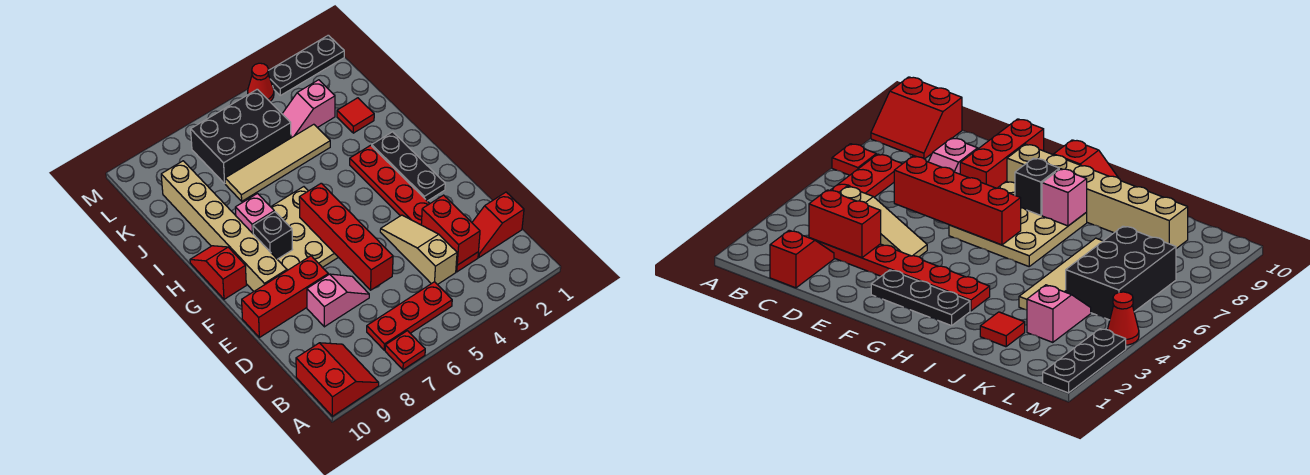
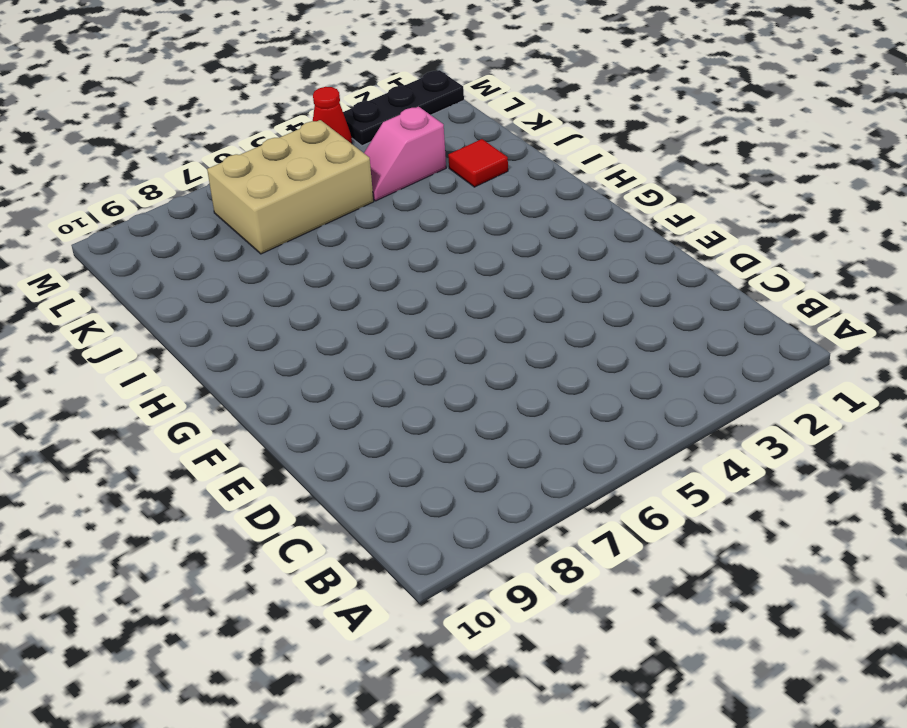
tan 2x3 brick [207,120,374,254] -> black 2x3 brick [191,89,291,183]
none -> red 1x1 plate [385,331,425,370]
none -> red 2x2 slope [296,343,379,416]
none -> red 1x3 plate [367,282,452,350]

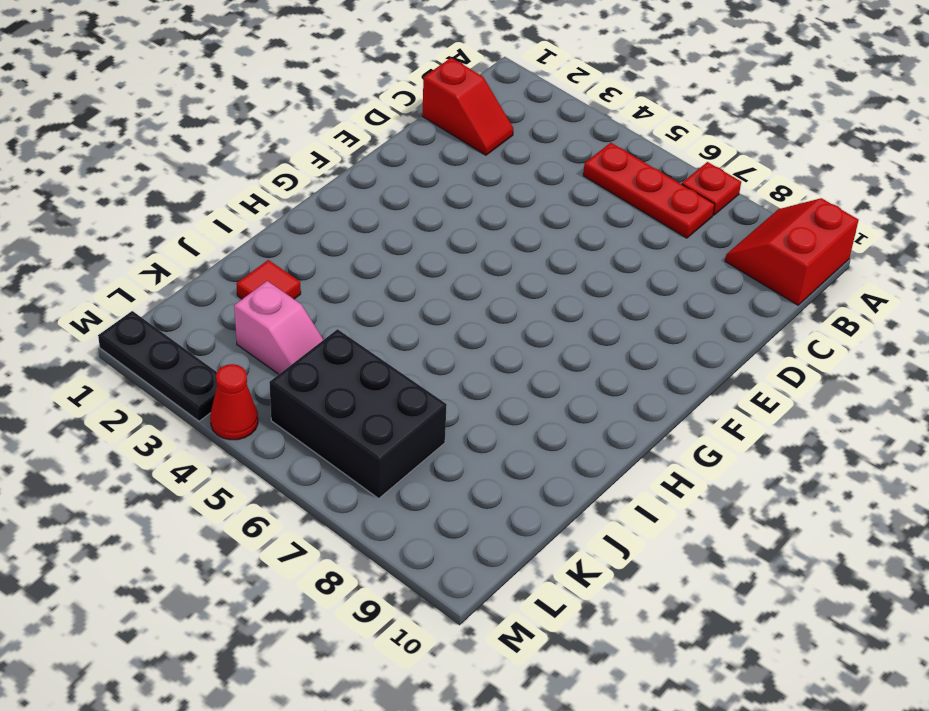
none -> red 1x6 plate [350,145,478,272]
none -> tan 1x3 slope [380,215,457,285]
none -> pink 1x2 slope [307,274,369,327]

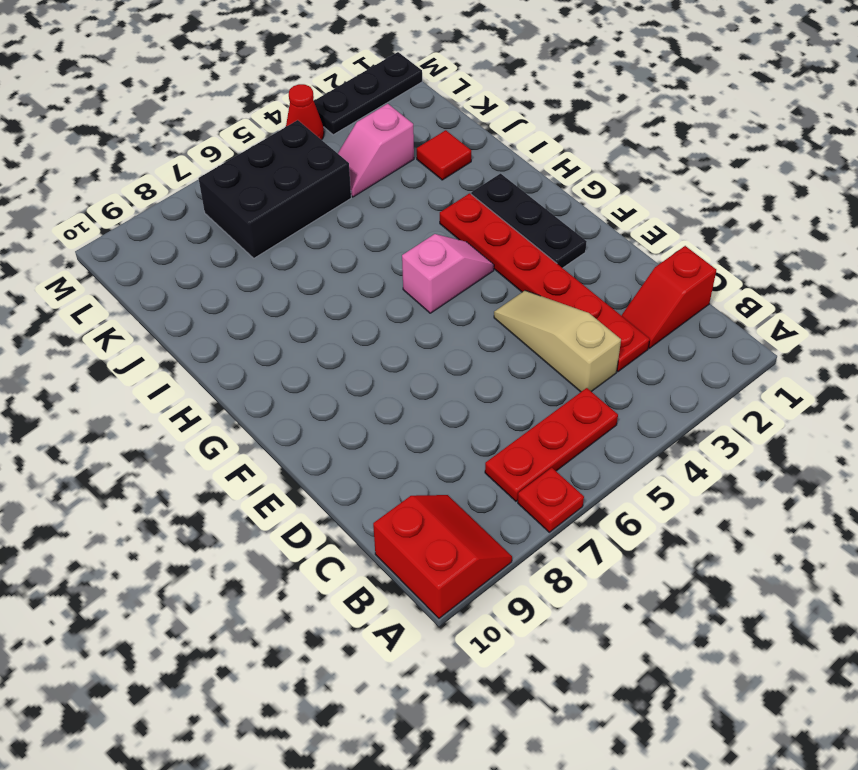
pink 1x2 slope [402,234,494,313] -> pink 1x2 slope moved to [307,274,369,327]
none -> red 1x3 brick [242,256,328,337]
none -> tan 3x3 plate [271,187,338,270]
none -> tan 1x6 brick [161,161,287,291]

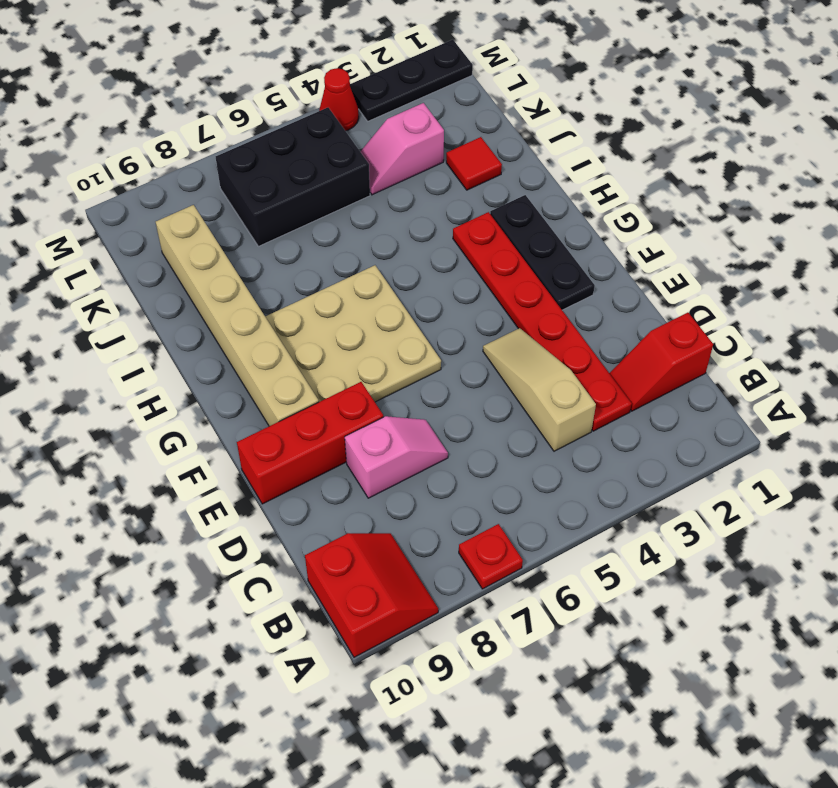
none -> red 1x3 plate [367,282,452,350]
none -> red 1x2 slope [190,246,246,299]
none -> tan 1x4 tile [225,124,330,201]

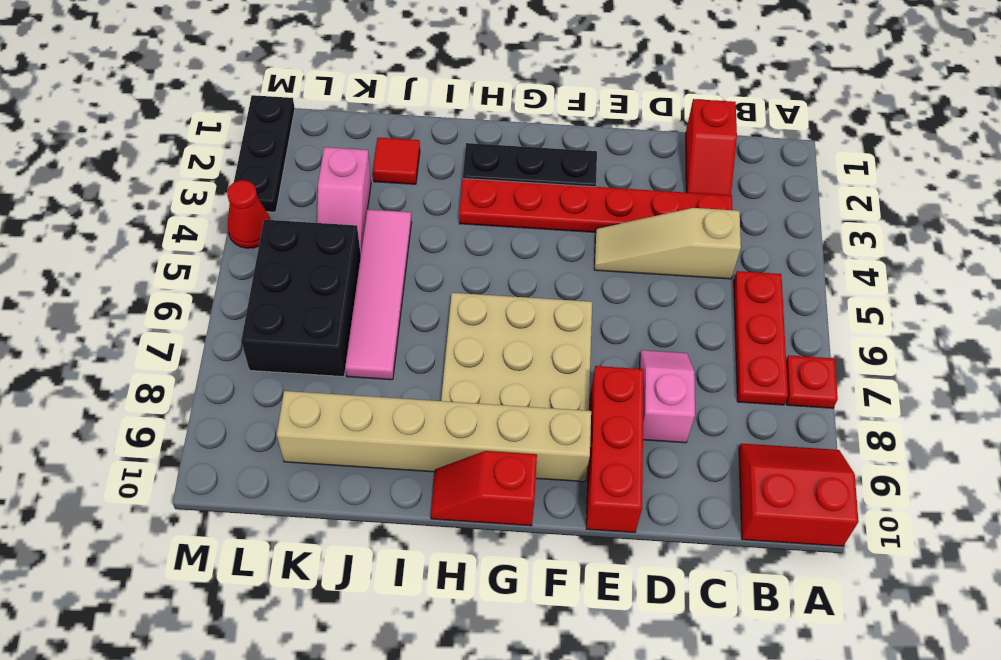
pink 1x4 tile [345,209,412,380] -> tan 1x4 tile [225,124,330,201]
none -> red 1x2 brick [421,195,480,265]
none -> red 1x4 brick [299,183,393,290]
none -> black 1x1 brick [253,212,292,259]

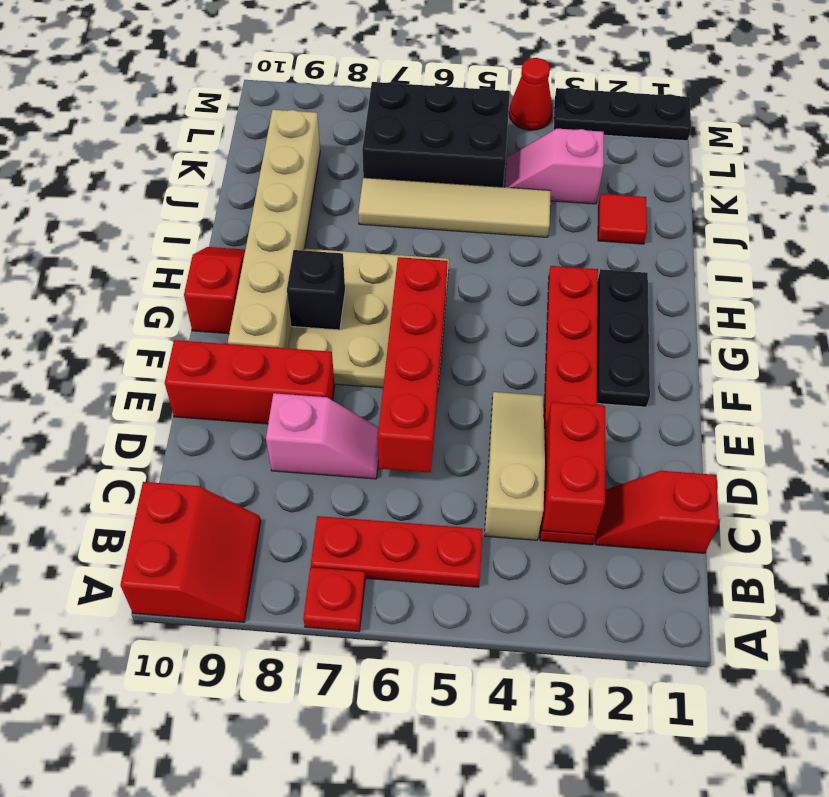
none -> pink 1x1 brick [235,194,274,233]

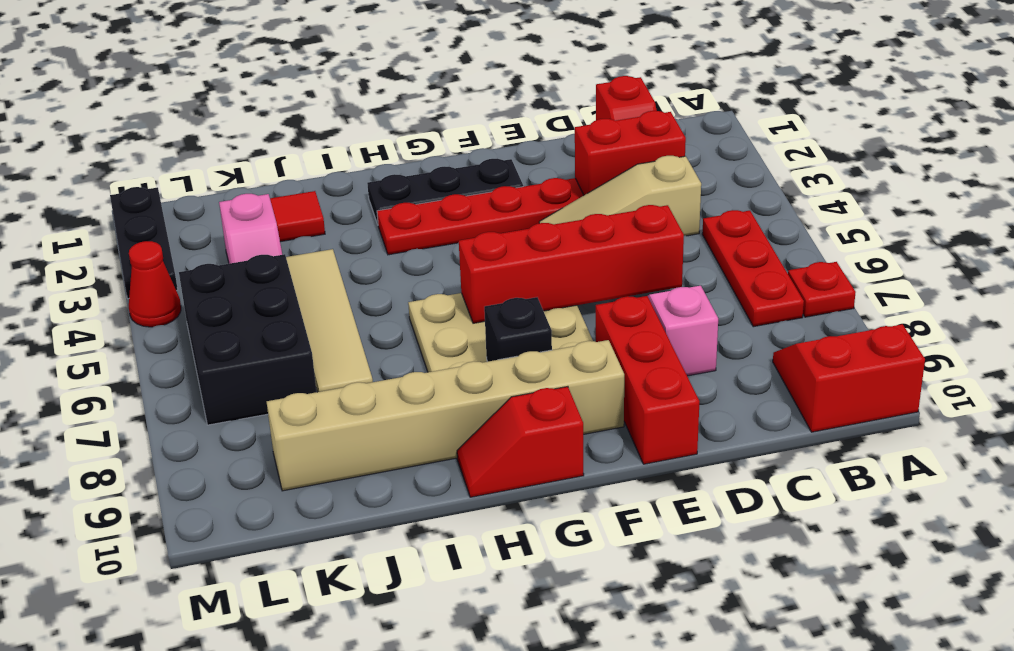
none -> pink 1x1 brick [235,194,274,233]

